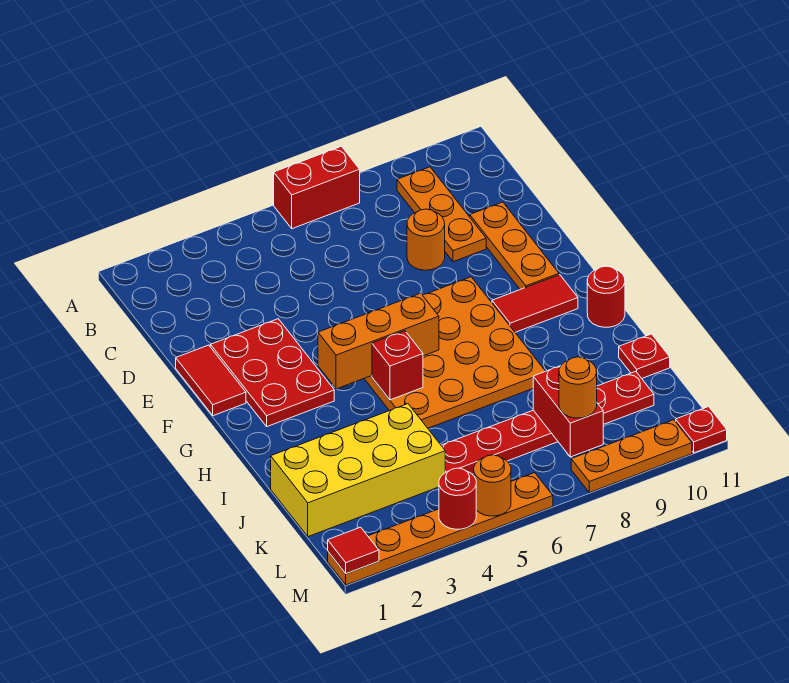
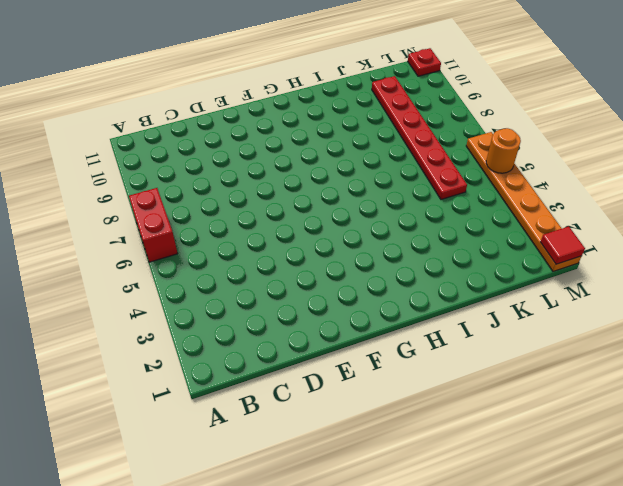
none -> orange 1x3 plate [397,167,486,262]
none -> orange 1x1 round brick [407,209,445,270]
none -> orange 1x3 plate [470,202,559,289]

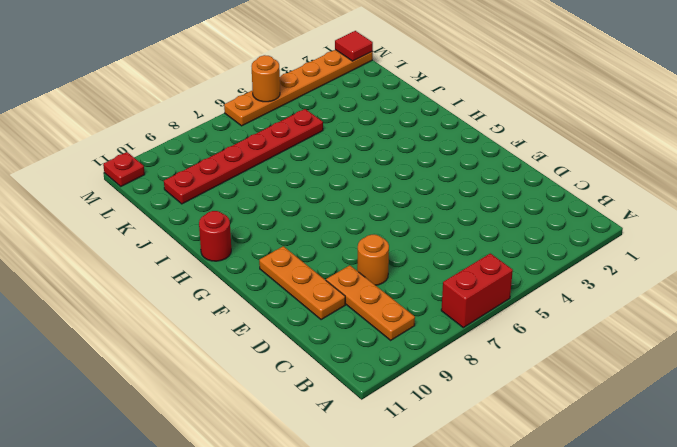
none -> red 1x2 tile [176,345,246,416]
none -> red 2x3 plate [210,319,334,427]
none -> orange 4x4 plate [364,277,545,428]

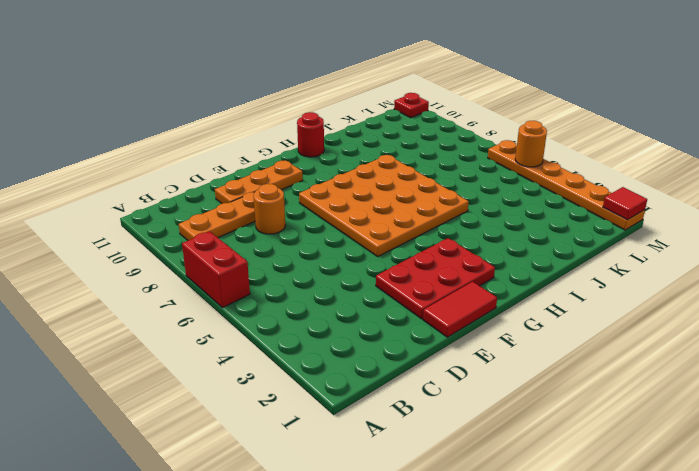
none -> red 1x2 tile [492,275,578,332]
none -> yellow 2x4 brick [271,404,445,537]
none -> red 1x1 plate [619,334,670,378]

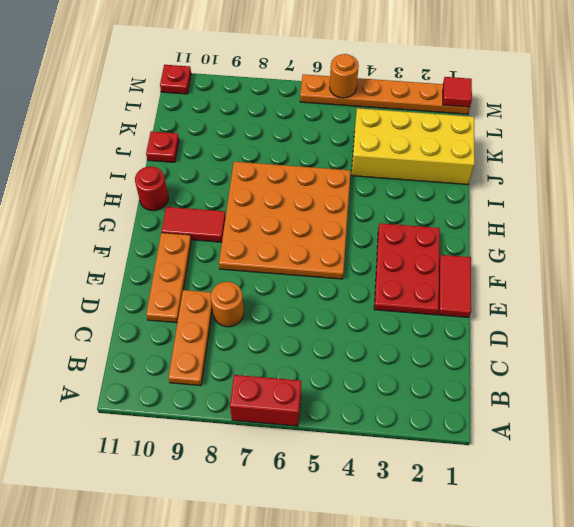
none -> red 1x6 plate [441,371,654,474]
none -> orange 1x3 plate [571,420,692,493]
none -> orange 1x3 brick [318,293,439,389]

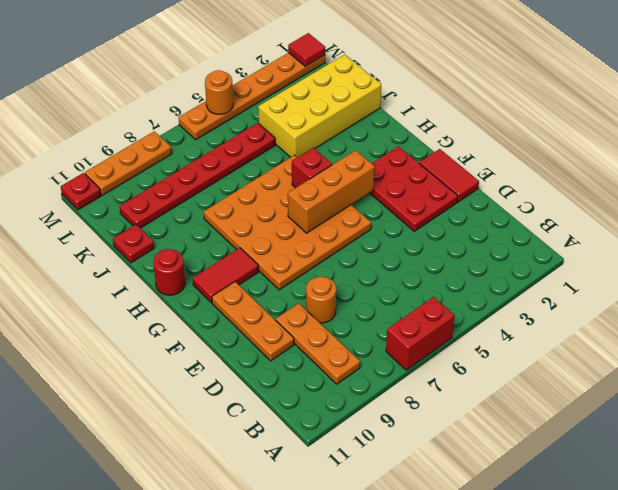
none -> red 1x2 brick [533,366,603,457]
none -> red 1x1 round brick [439,468,476,529]
none -> orange 1x1 round brick [559,357,597,418]

